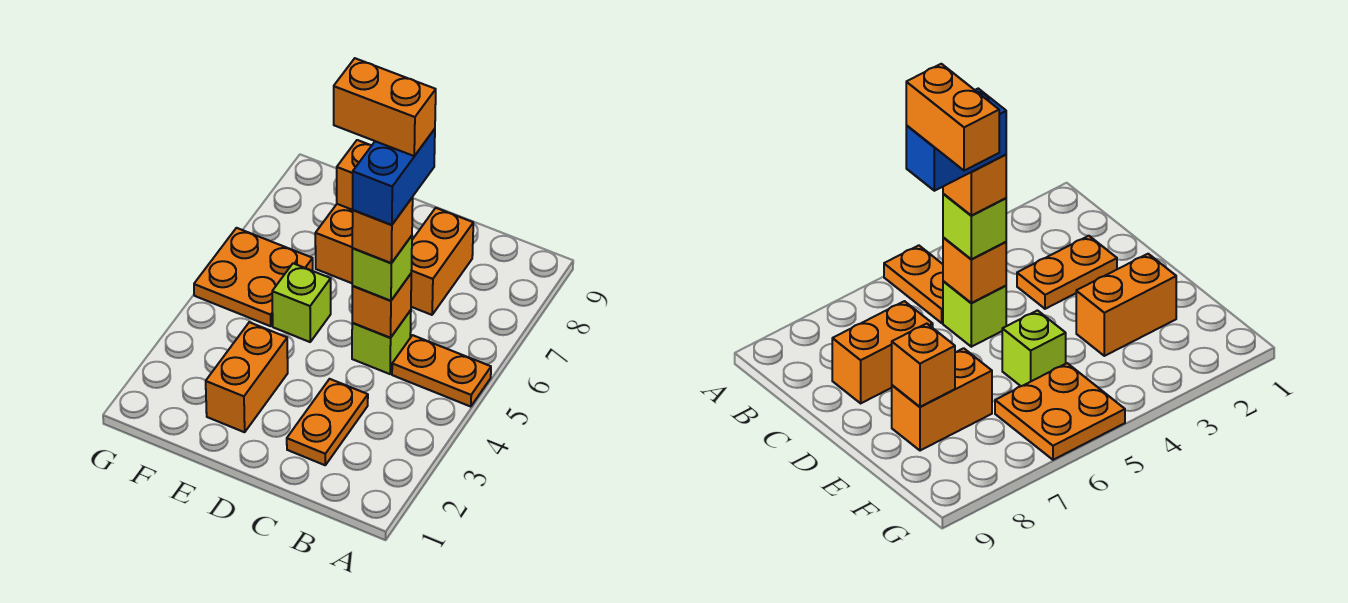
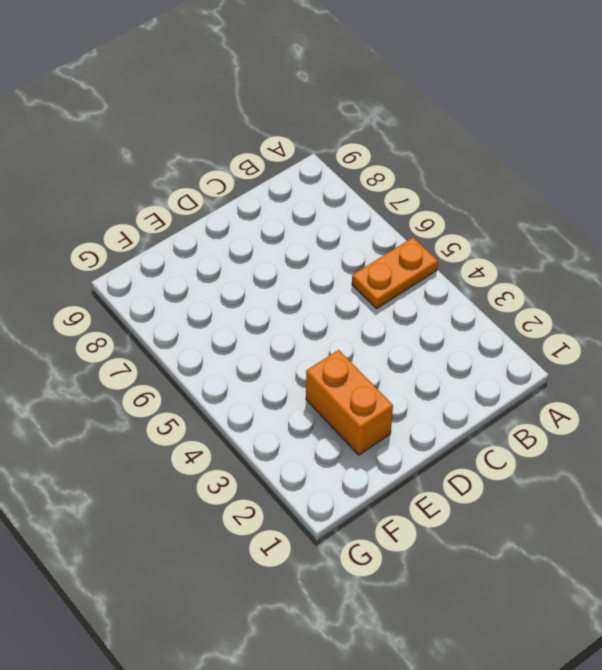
none -> orange 1x2 plate [287,379,368,465]
none -> lime 1x1 brick [352,310,411,374]
none -> orange 1x2 brick [411,208,473,315]

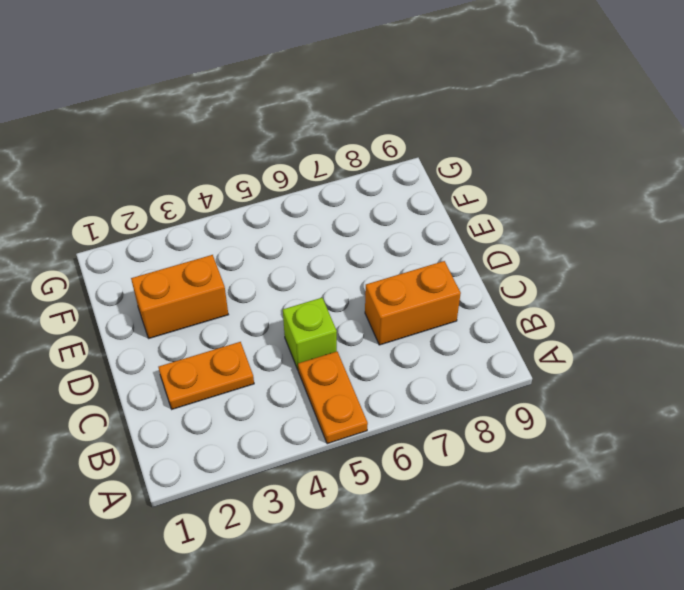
none -> lime 1x1 brick [272,263,331,342]
none -> orange 1x2 brick [315,204,353,283]
none -> orange 2x2 plate [194,228,313,326]

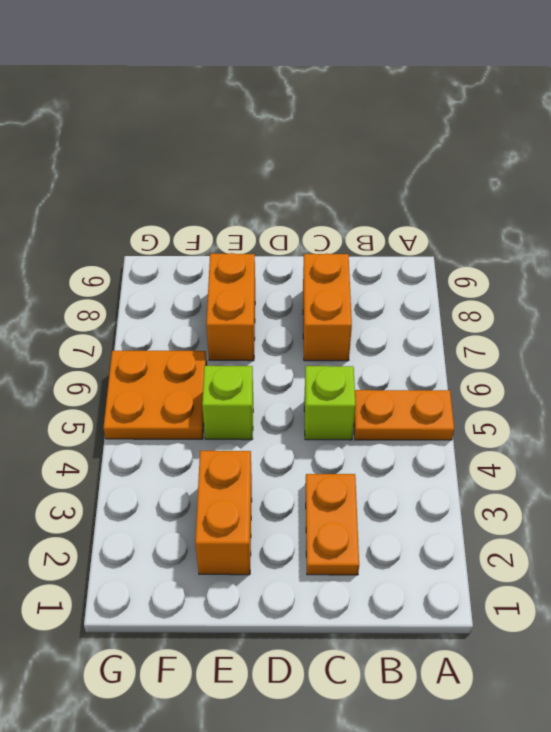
none -> orange 1x1 brick [352,274,411,338]
none -> orange 1x1 brick [337,140,372,210]
none -> lime 1x1 brick [352,236,412,301]

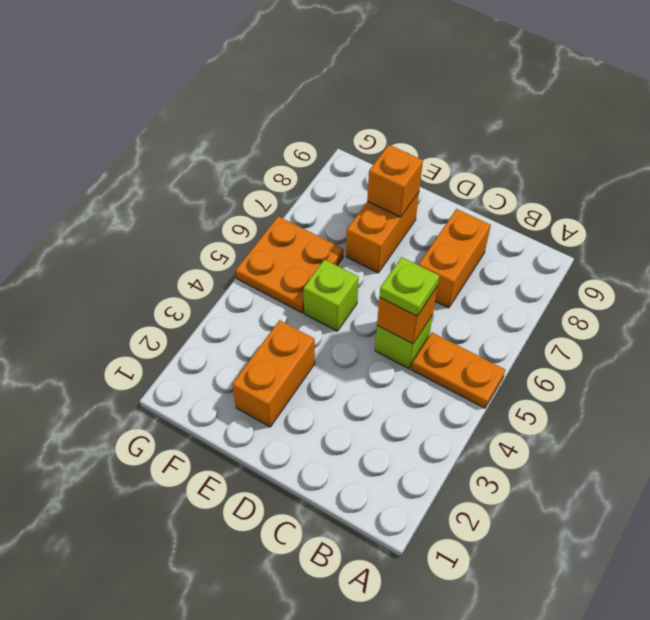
lime 1x1 plate [379,257,439,316] -> lime 1x1 brick [352,236,412,301]
none -> orange 1x2 plate [287,379,368,465]
none -> orange 1x1 brick [352,197,413,263]
none -> blue 1x2 brick [353,129,435,225]

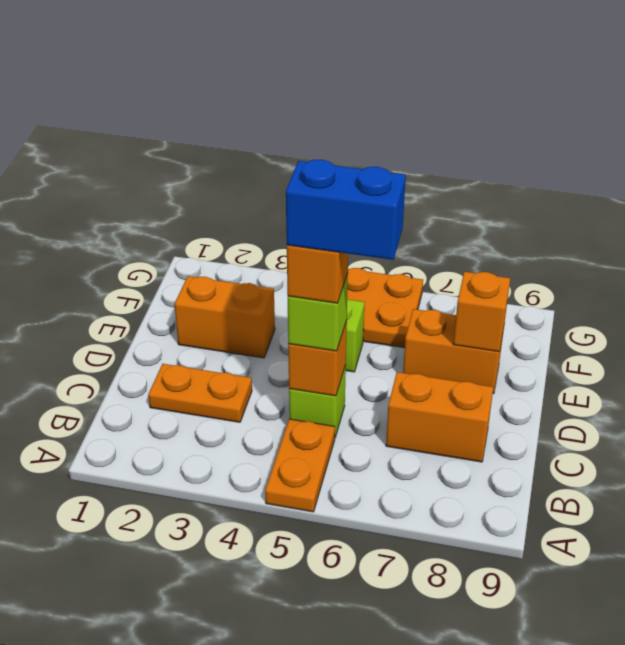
none -> orange 1x2 brick [334,58,436,156]

